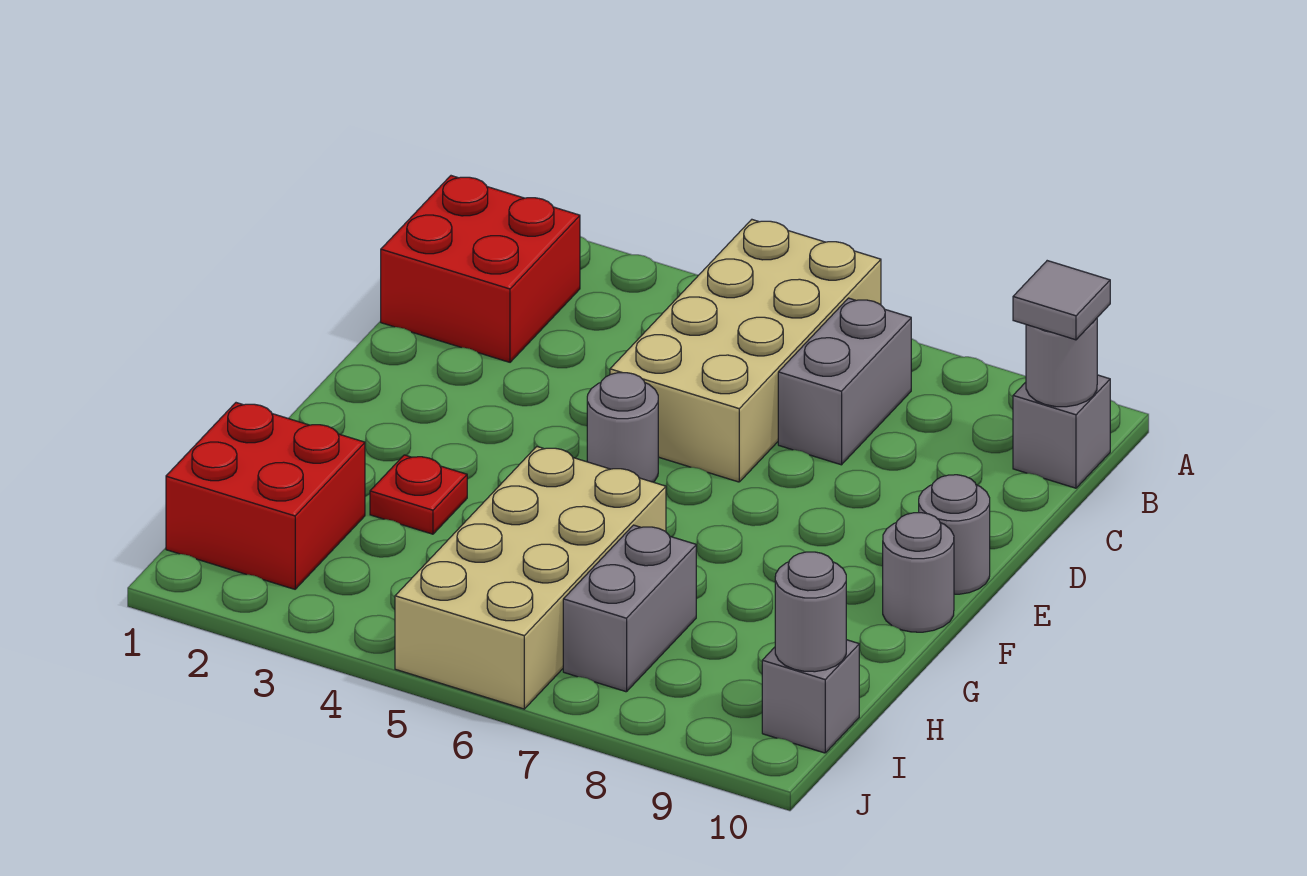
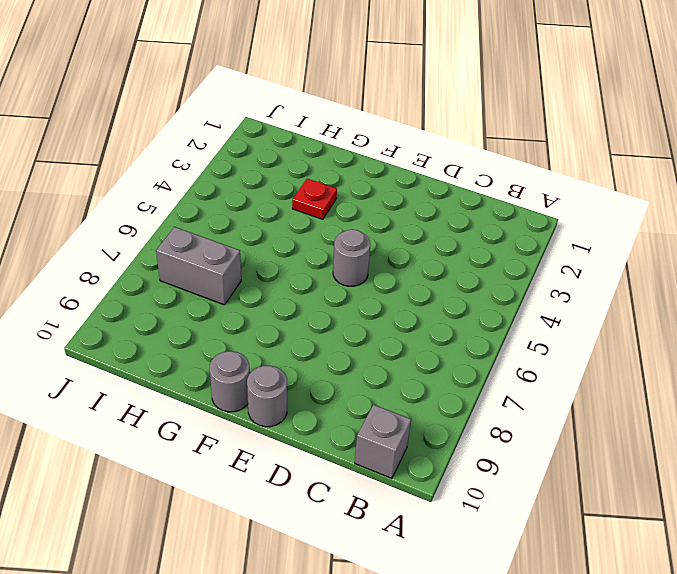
none -> tan 2x4 brick [610,220,881,482]
none -> red 2x2 brick [381,176,580,362]
none -> grey 1x2 brick [778,298,911,465]

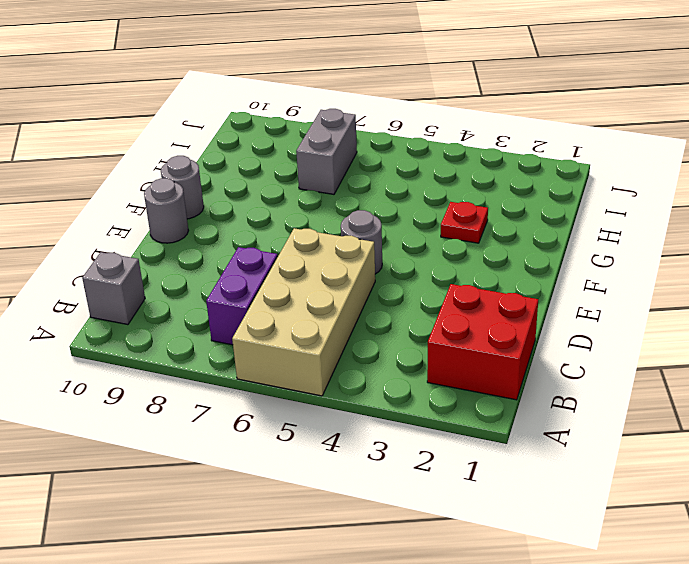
purple 1x2 brick [206,247,278,345] -> grey 1x2 brick [778,298,911,465]
none -> tan 2x4 brick [395,447,666,709]
none -> red 2x2 brick [166,403,365,589]
none -> grey 1x1 brick [762,640,859,753]

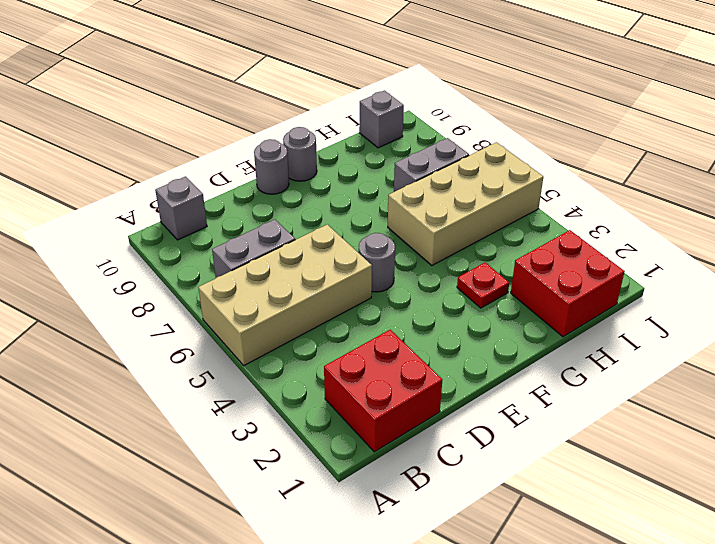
none -> grey 1x1 round brick [1026,318,1097,407]
none -> grey 1x1 round brick [775,552,846,672]
none -> grey 1x1 tile [1013,261,1110,340]

